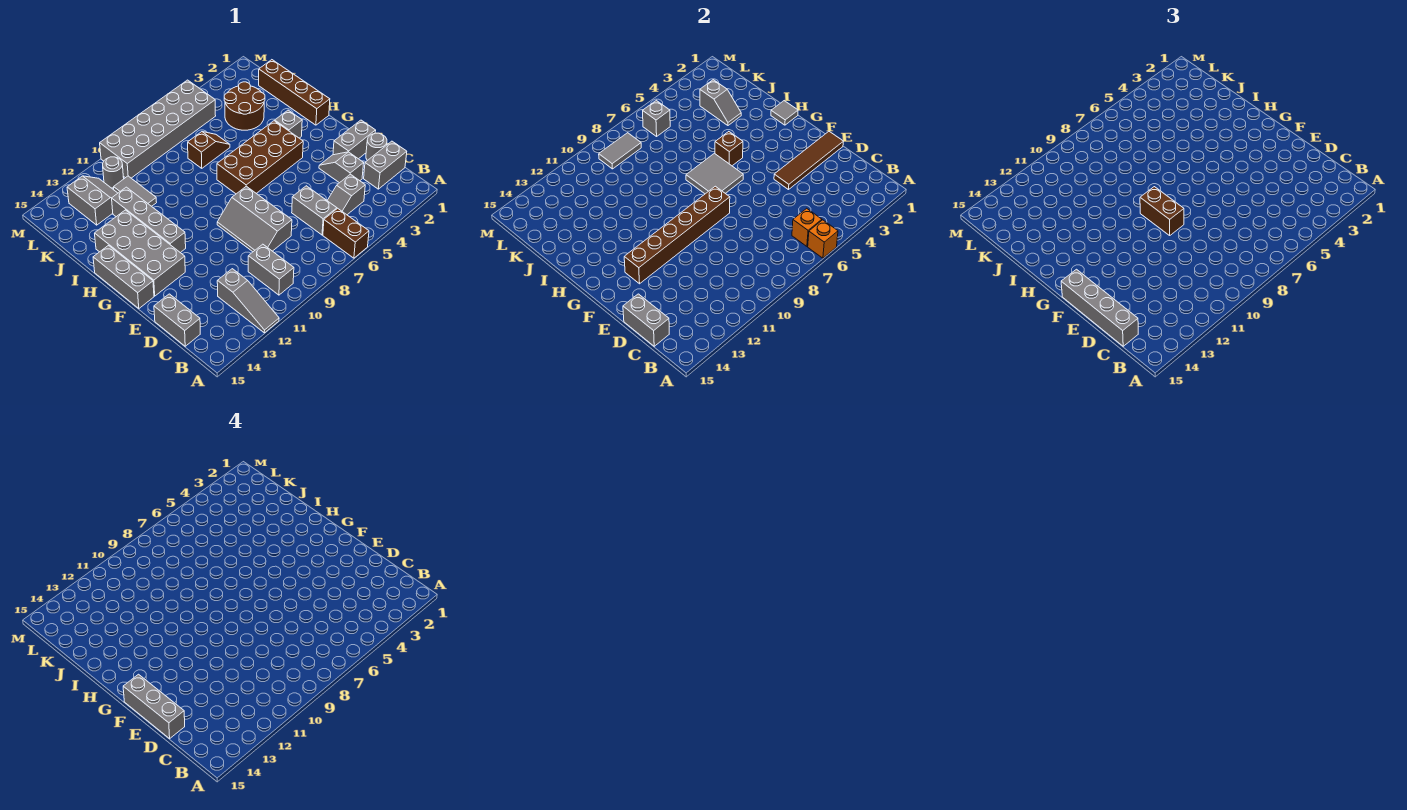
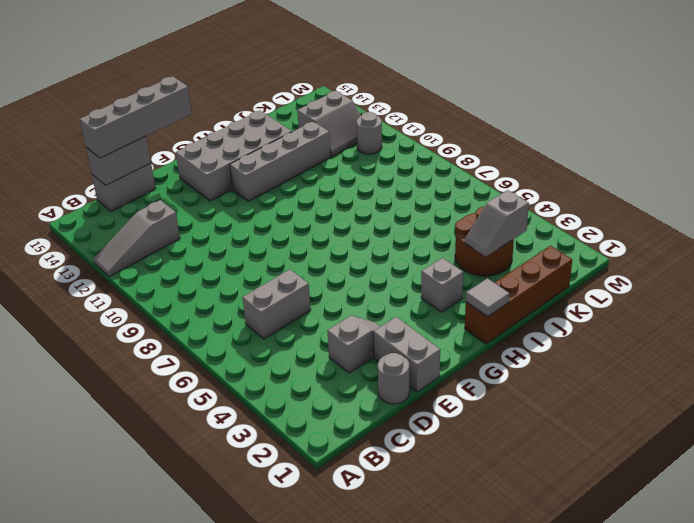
none -> brown 1x2 brick [323,208,369,258]
none -> grey 1x2 brick [248,244,294,295]
none -> grey 1x2 brick [364,141,407,189]
none -> grey 1x2 slope [327,174,365,215]

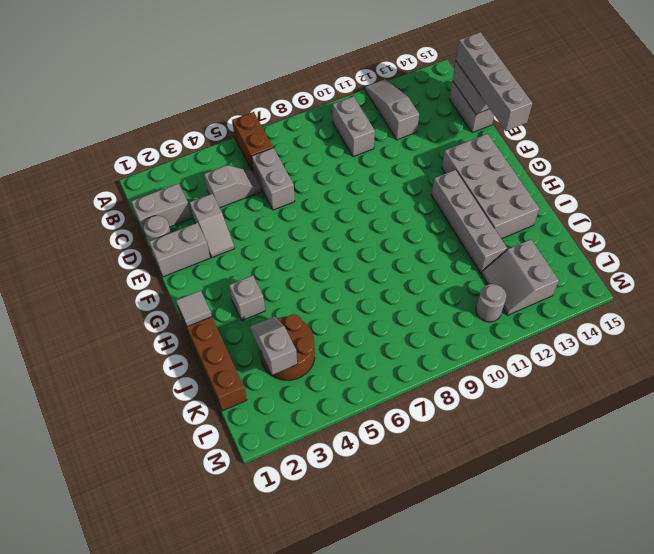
none -> grey 2x3 slope [217,186,292,252]
none -> grey 1x3 brick [93,246,154,309]
none -> brown 2x4 brick [217,121,303,194]
none -> brown 1x2 slope [188,132,230,168]

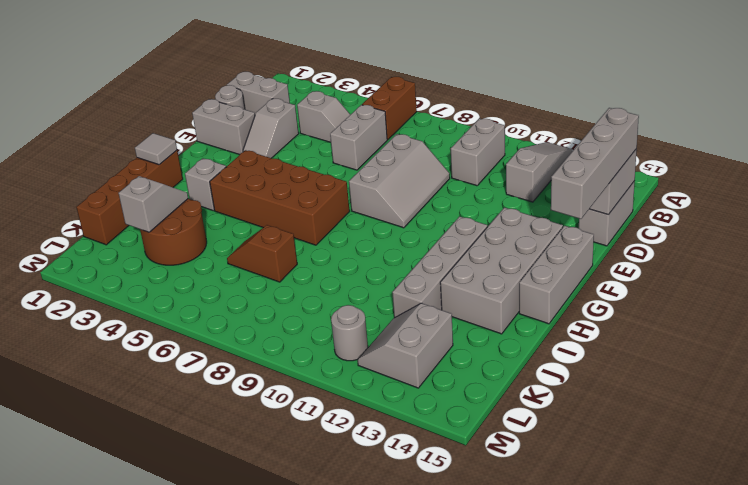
none -> grey 1x2 tile [114,176,157,206]
none -> grey 2x6 brick [100,80,216,178]
none -> orange 1x1 brick [808,220,838,258]
none -> orange 1x1 brick [792,208,822,246]

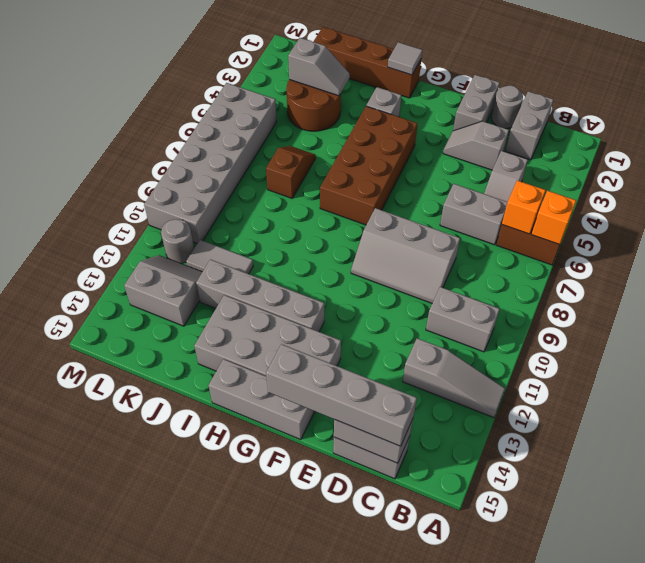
none -> brown 1x4 tile [774,132,844,190]
none -> brown 1x6 brick [624,186,730,284]
none -> grey 2x2 tile [686,153,743,194]
none -> brown 1x1 brick [715,132,743,166]

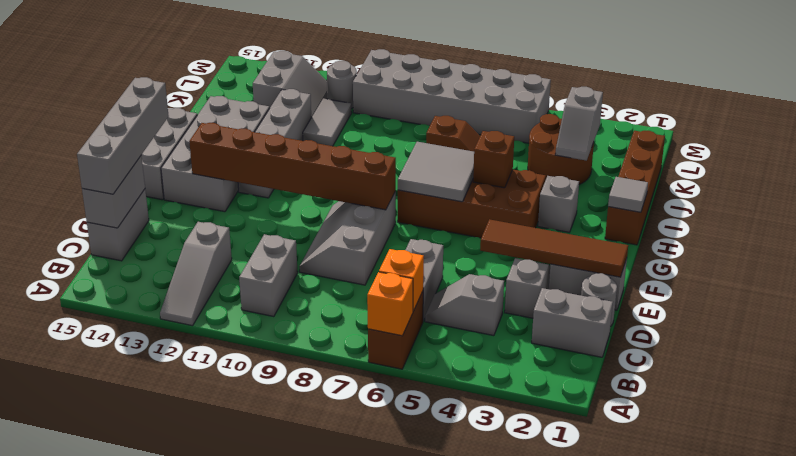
none -> grey 1x1 brick [643,100,670,136]
none -> grey 1x2 tile [599,133,641,169]
none -> brown 1x2 brick [1140,187,1184,235]
none -> grey 1x3 brick [123,674,185,738]

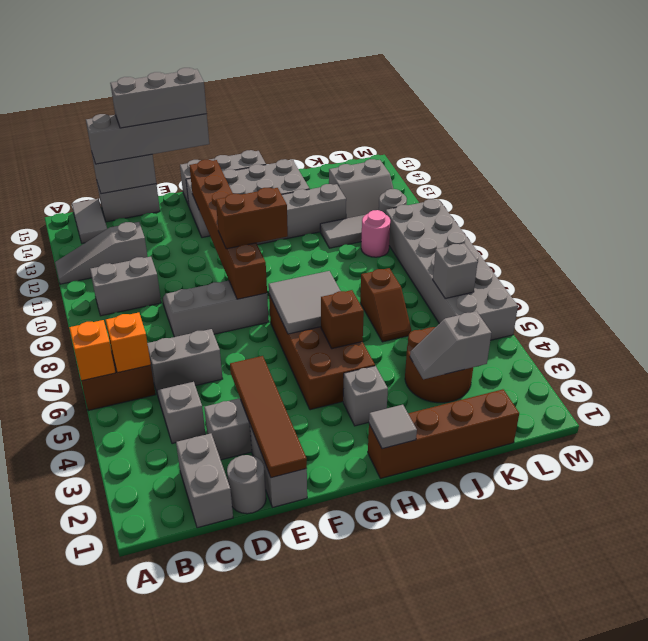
grey 1x2 tile [72,199,107,243] -> grey 1x2 tile moved to [599,133,641,169]
pink 1x1 round brick [361,210,390,257] -> none

